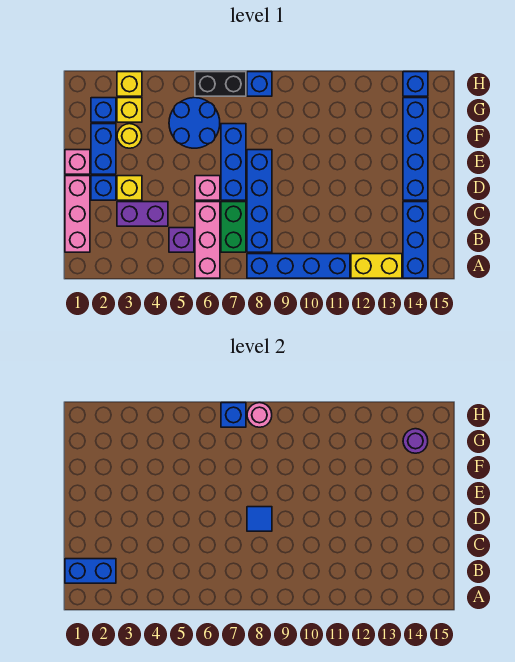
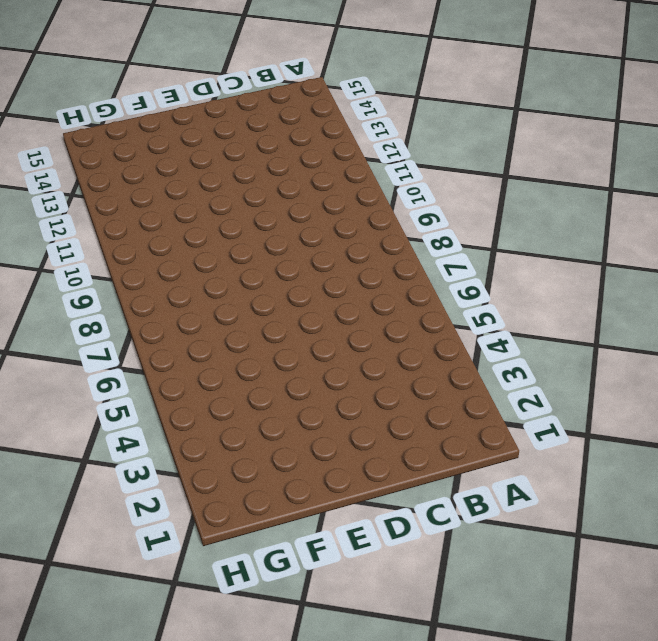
none -> pink 1x3 brick [195,202,220,278]
none -> blue 1x4 brick [247,254,350,278]
none -> yellow 1x2 brick [351,254,402,278]

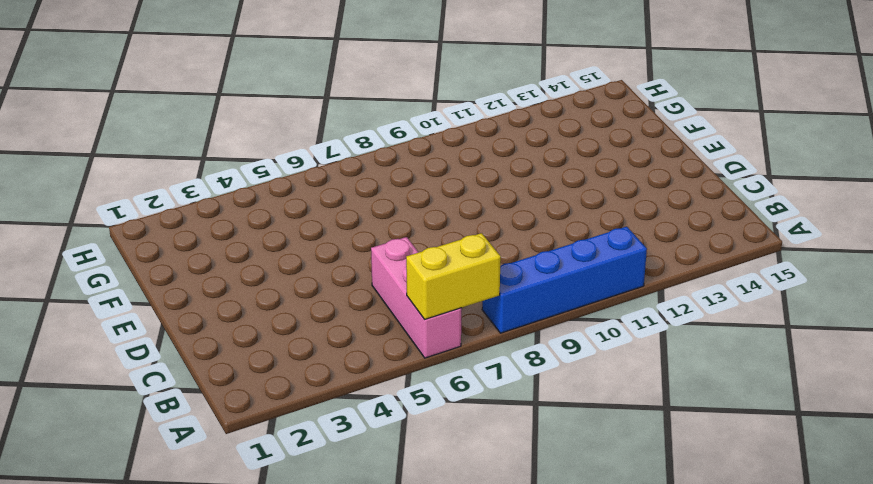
yellow 1x2 brick [406,233,501,319] -> yellow 1x2 brick moved to [351,254,402,278]
none -> blue 1x3 brick [403,202,428,278]
none -> pink 1x3 brick [65,176,90,252]
none -> purple 1x1 brick [169,228,194,252]

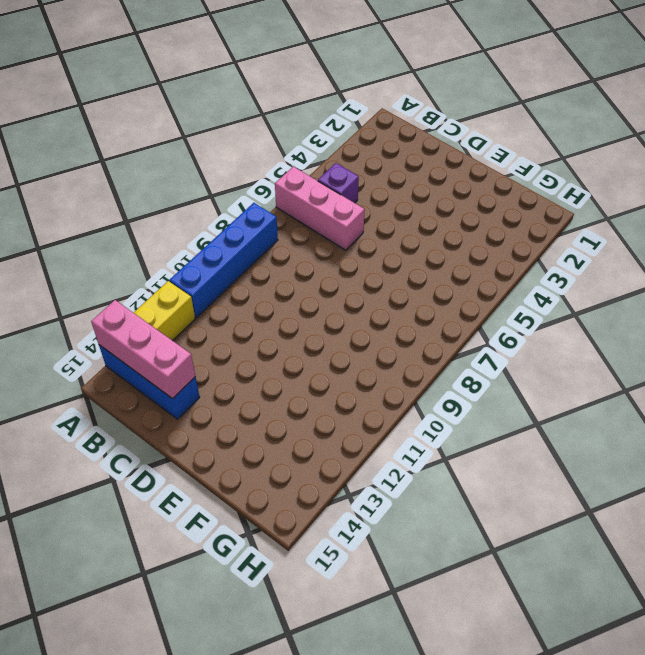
pink 1x3 brick [91,300,195,399] -> pink 1x3 brick moved to [65,176,90,252]
none -> green 1x2 brick [221,202,246,252]
none -> blue 1x4 brick [247,150,272,252]
none -> purple 1x2 brick [117,202,168,226]

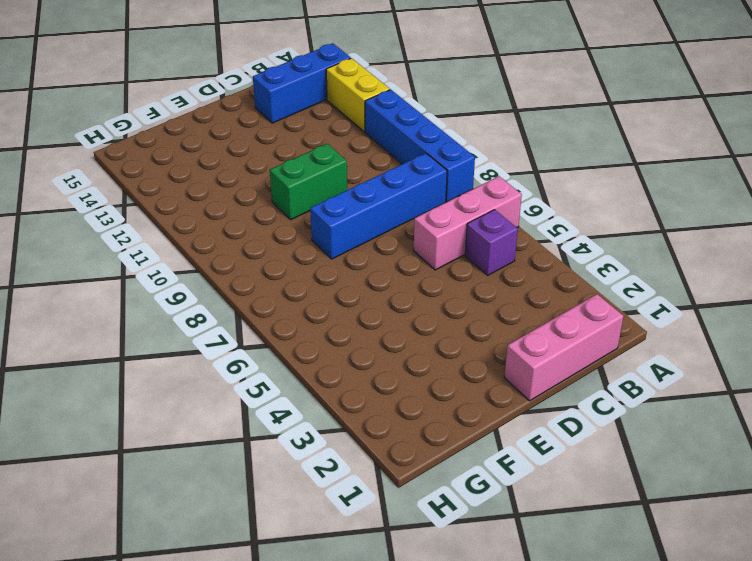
green 1x2 brick [270,144,347,219] -> green 1x2 brick moved to [221,202,246,252]
none -> purple 1x2 brick [117,202,168,226]
none -> blue 1x1 brick [91,176,116,200]
none -> yellow 1x1 brick [117,176,142,200]

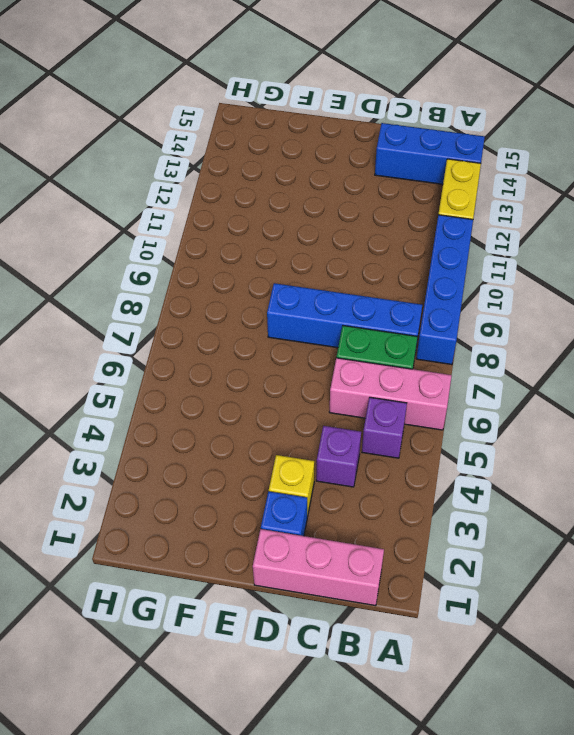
purple 1x1 brick [316,426,361,487] -> purple 1x2 brick [117,202,168,226]
none -> pink 1x1 brick [195,176,220,200]
none -> blue 1x3 brick [221,124,246,200]
none -> blue 1x4 brick [403,98,428,200]

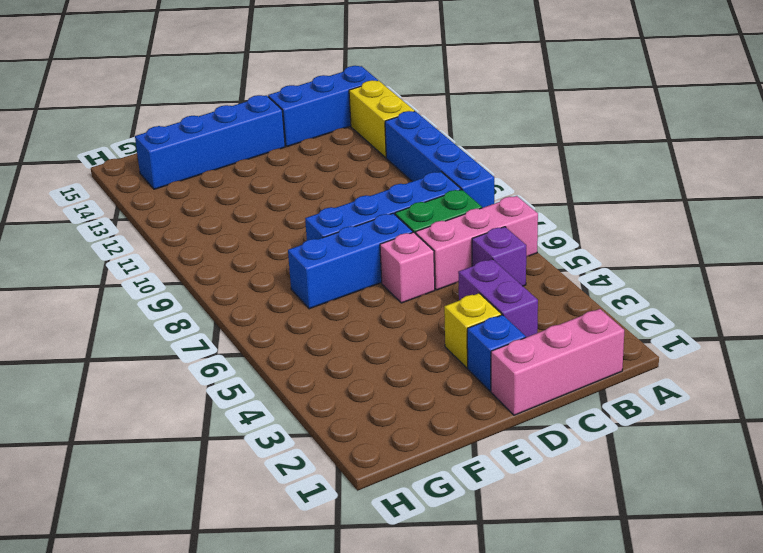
none -> pink 1x1 brick [65,150,90,174]
none -> blue 1x2 brick [91,124,116,174]
none -> yellow 1x1 round brick [117,124,142,148]

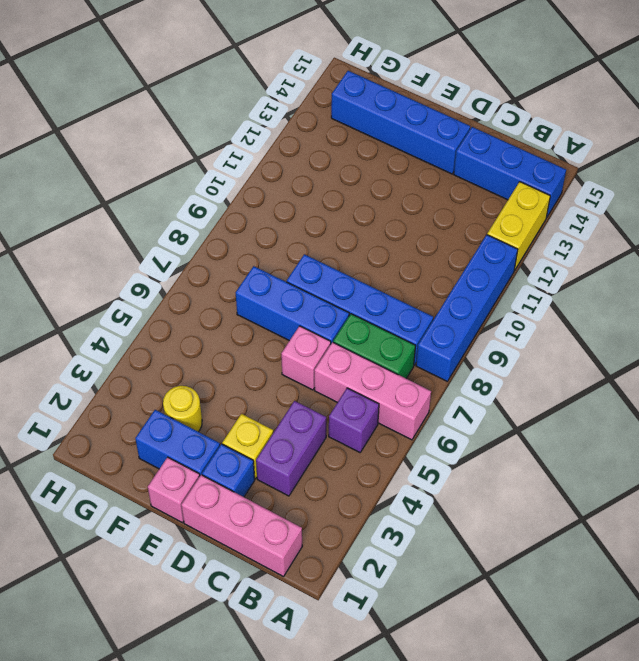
none -> blue 2x2 round brick [169,98,220,148]
none -> blue 1x1 brick [91,98,116,122]
none -> yellow 1x1 brick [117,98,142,122]

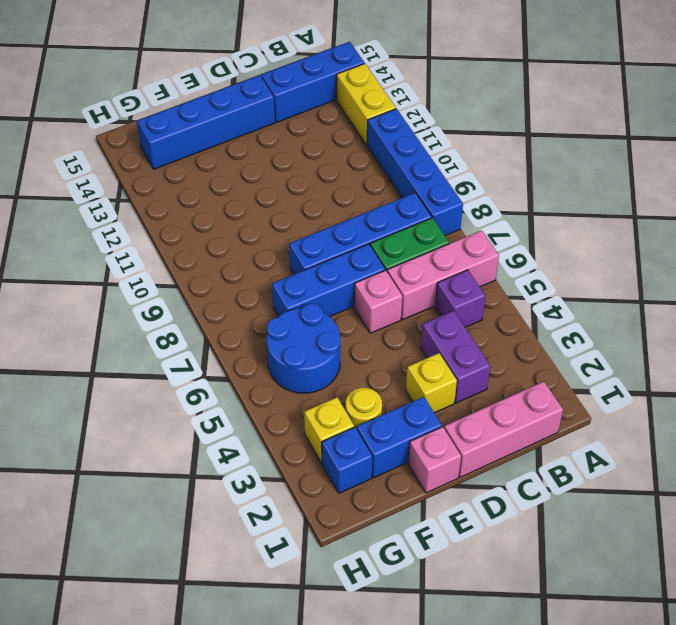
none -> blue 1x1 brick [91,176,116,200]
none -> yellow 1x1 brick [117,72,142,96]
none -> black 1x2 brick [195,72,246,96]

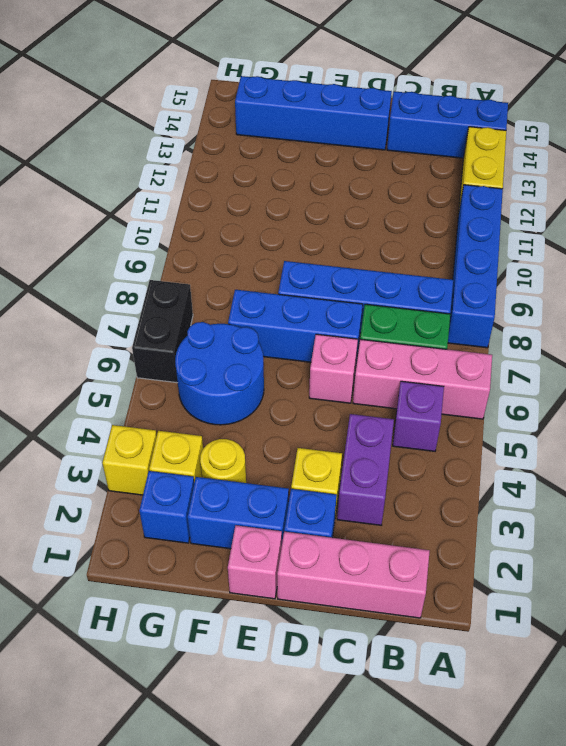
none -> blue 1x1 brick [247,72,272,96]
none -> blue 1x1 brick [403,72,428,96]
none -> blue 1x2 brick [65,559,116,583]

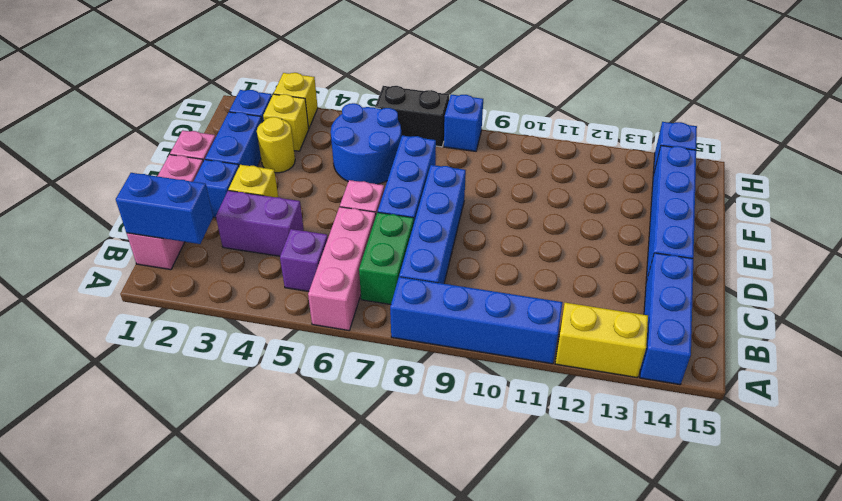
none -> blue 1x1 tile [247,507,272,531]
none -> purple 1x1 round brick [403,429,428,453]
none -> blue 1x1 brick [221,403,246,427]

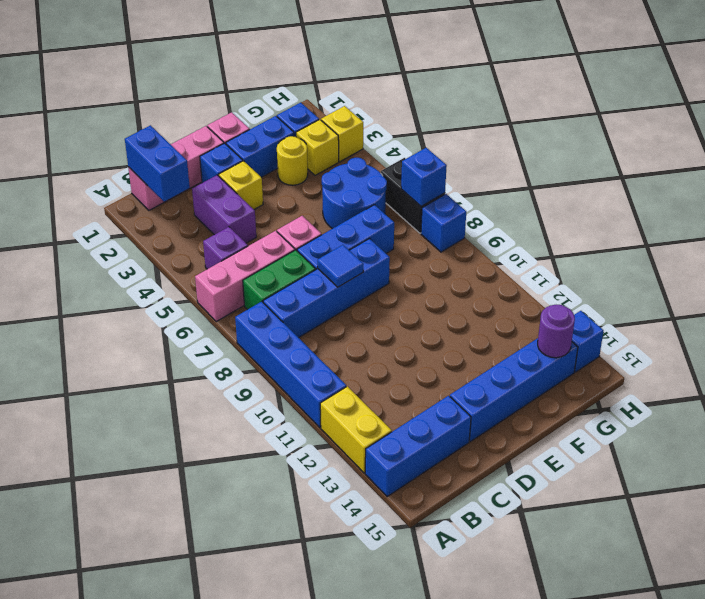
none -> pink 1x1 round brick [247,403,272,427]

